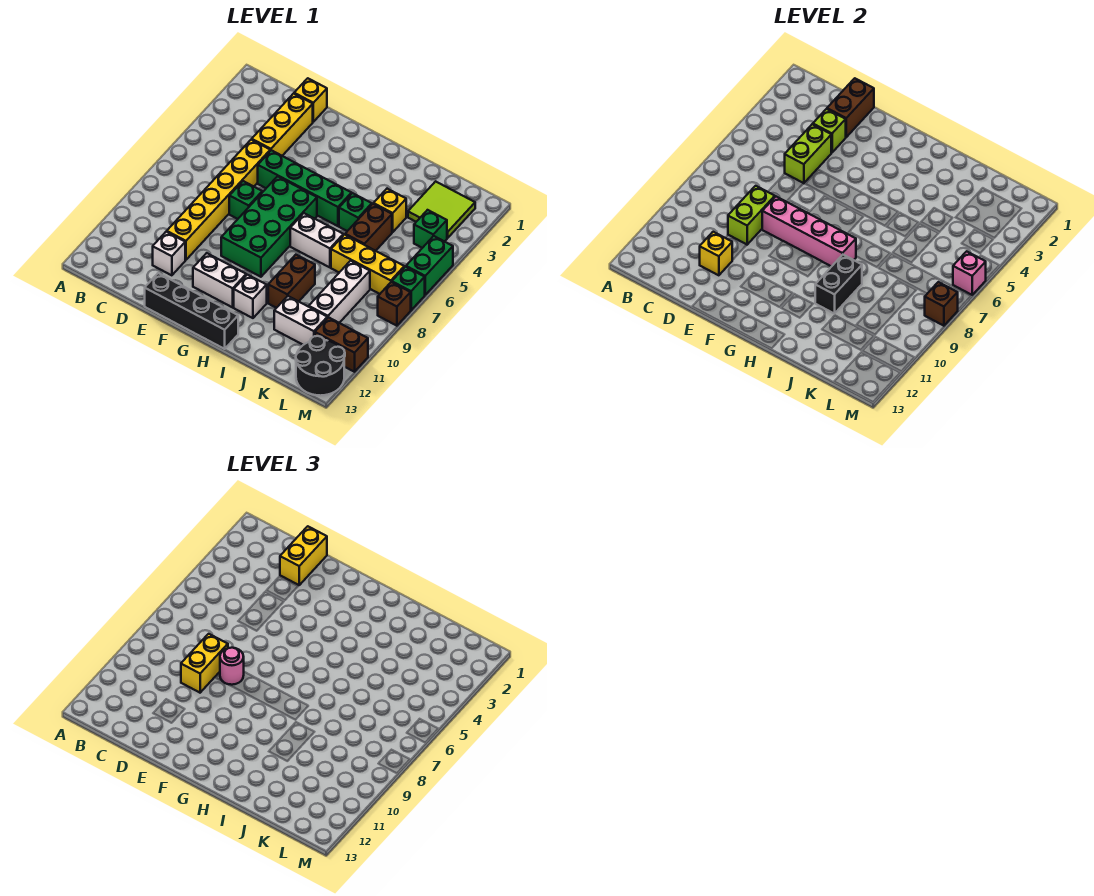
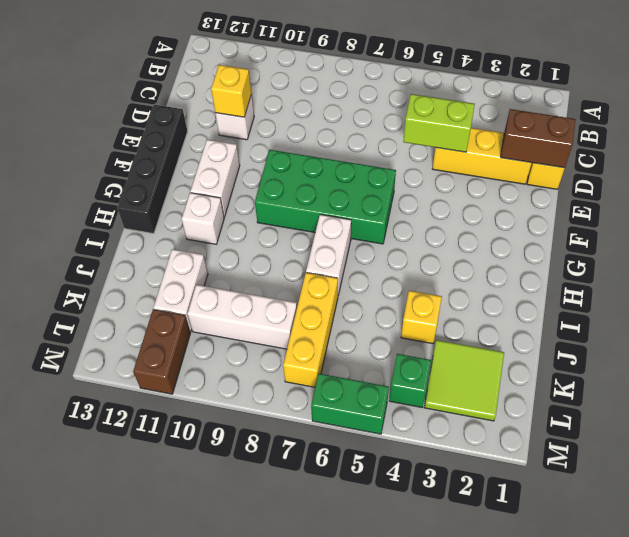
none -> yellow 1x6 brick [167,140,270,260]
none -> green 1x4 brick [258,150,352,226]
none -> green 1x1 brick [229,181,262,219]
none -> green 1x1 brick [339,193,372,231]

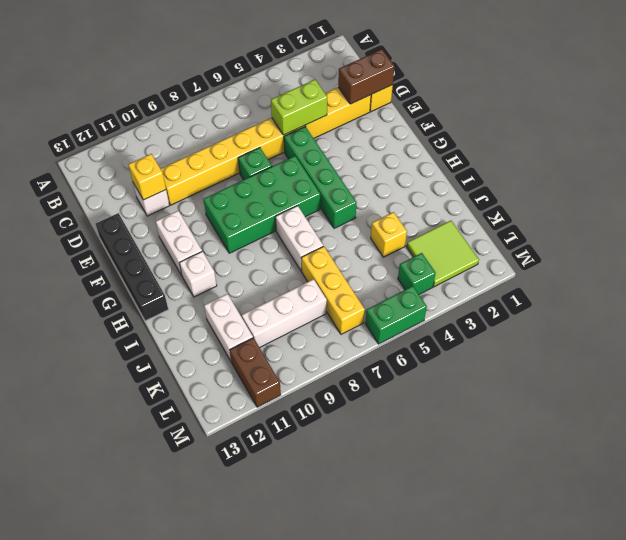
none -> green 1x1 brick [339,193,372,231]
none -> brown 1x2 brick [268,255,315,308]
none -> brown 1x2 brick [345,204,392,251]
none -> black 2x2 round brick [296,336,345,396]

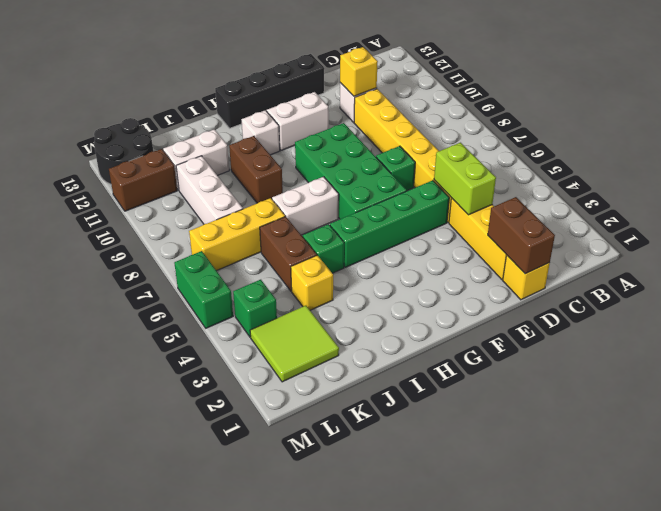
none -> green 1x1 brick [392,267,425,310]
none -> brown 1x1 brick [378,282,411,326]
none -> lime 1x1 brick [813,109,846,152]
none -> lime 1x2 brick [728,186,775,245]

